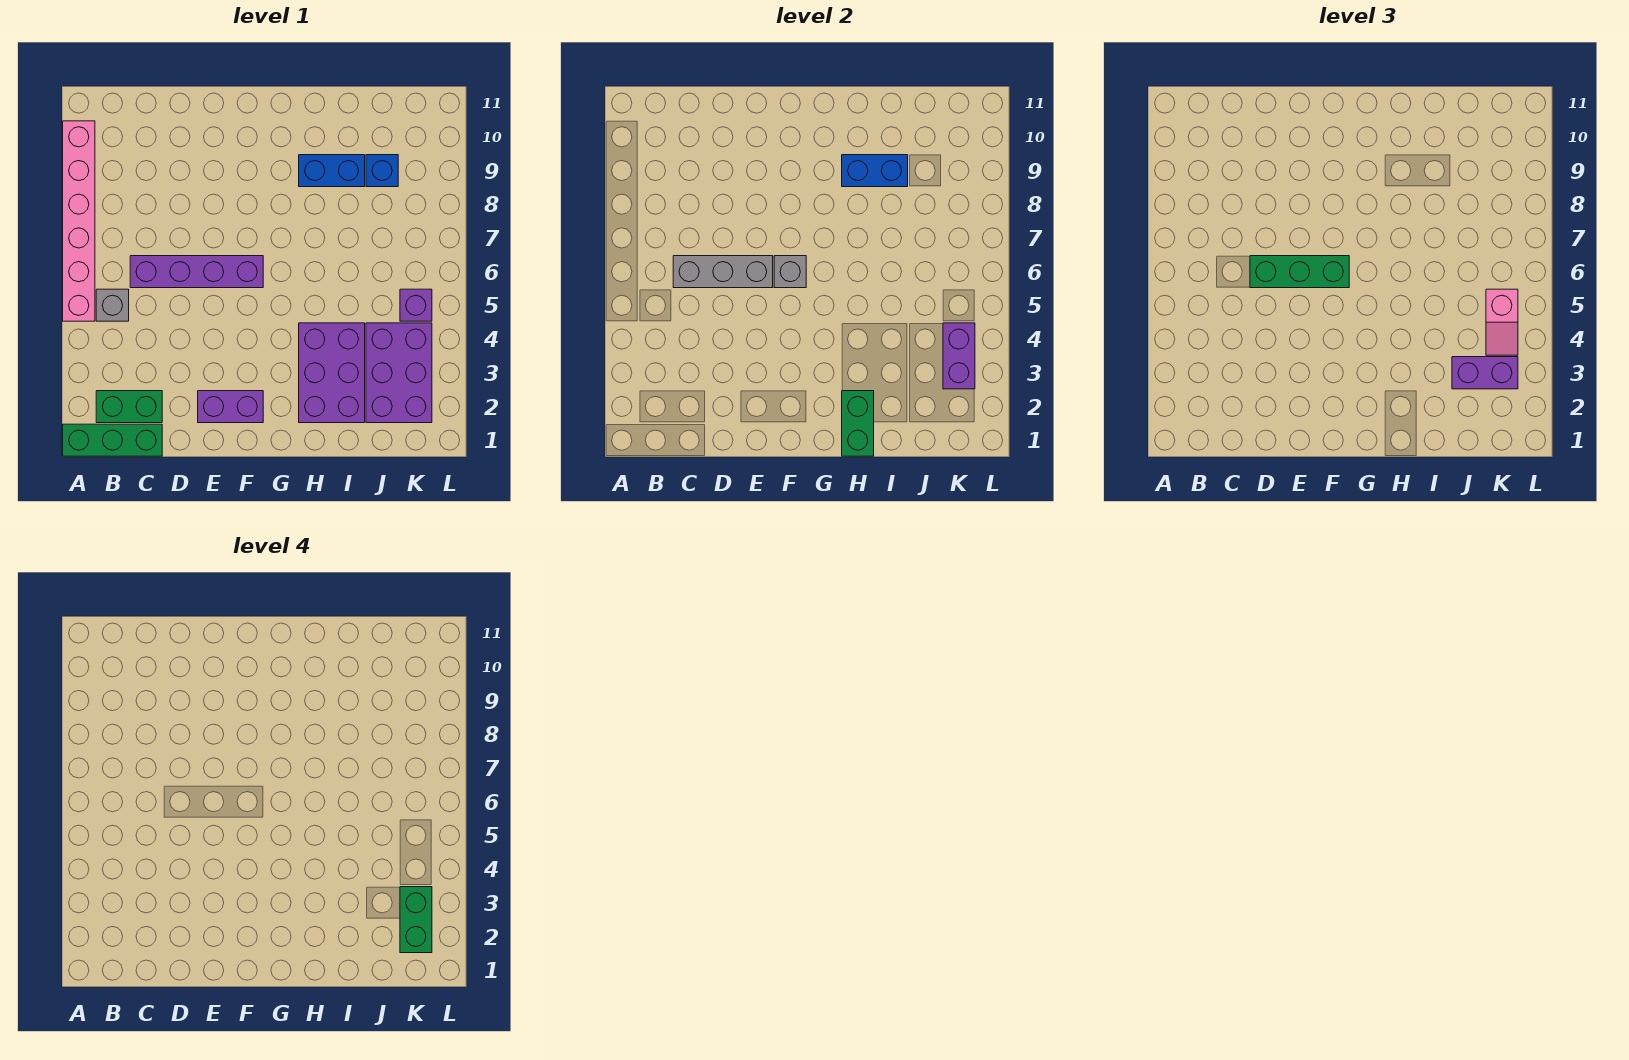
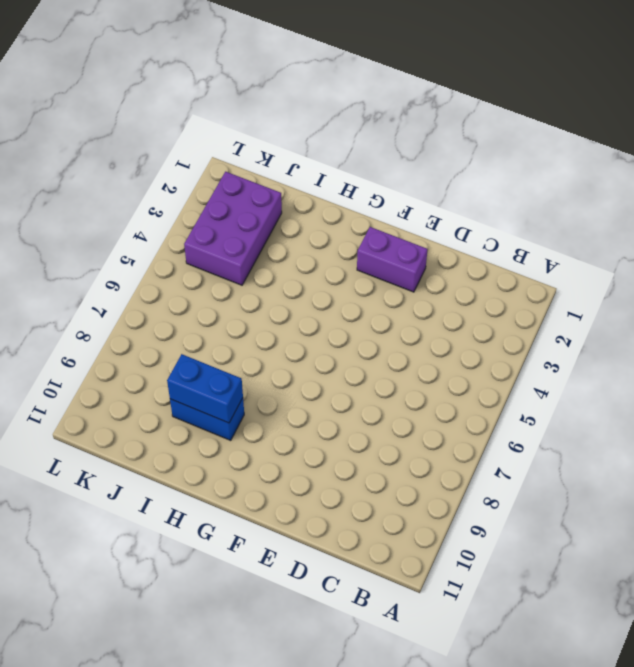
none -> green 1x3 brick [63,424,162,456]
none -> pink 1x6 brick [63,121,95,321]
none -> green 1x2 brick [96,391,162,423]

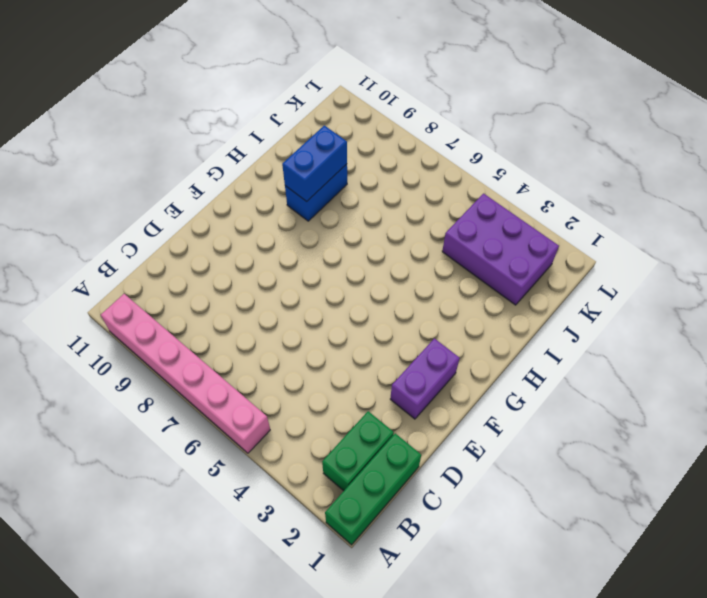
none -> grey 1x1 brick [96,289,129,321]
none -> purple 1x4 brick [130,256,263,288]
none -> purple 2x3 brick [299,323,365,423]

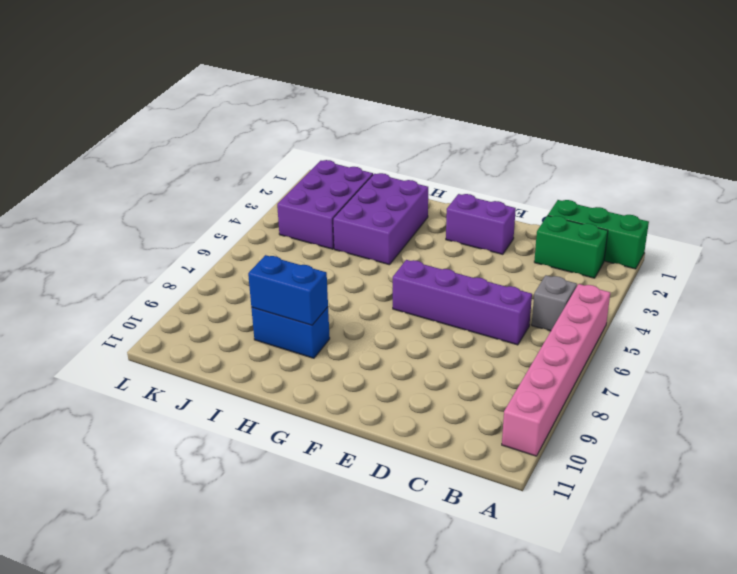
none -> blue 1x1 brick [366,155,398,187]
none -> purple 1x1 brick [400,289,432,321]
none -> grey 1x3 brick [673,256,773,288]

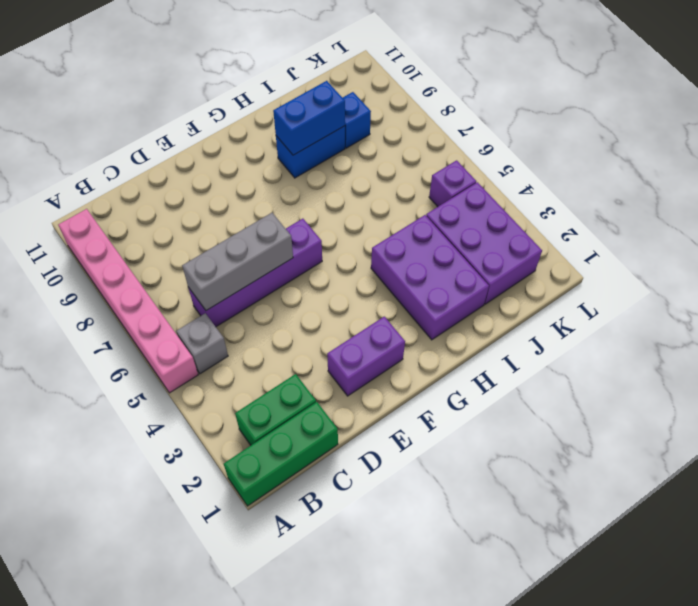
none -> grey 1x1 brick [774,256,806,288]
none -> green 1x2 brick [842,391,874,456]
none -> purple 1x2 brick [943,323,975,389]

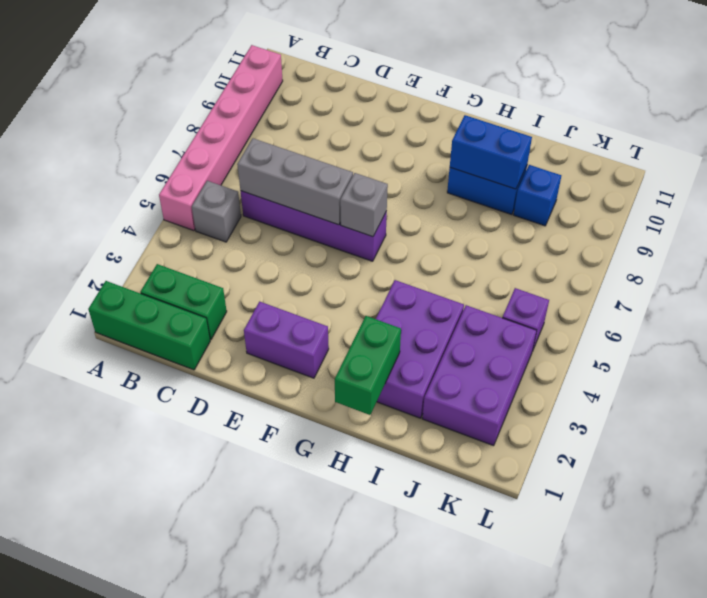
none -> purple 1x2 brick [943,323,975,389]
none -> green 1x3 brick [1250,256,1349,288]
none -> purple 1x2 brick [1452,357,1518,389]

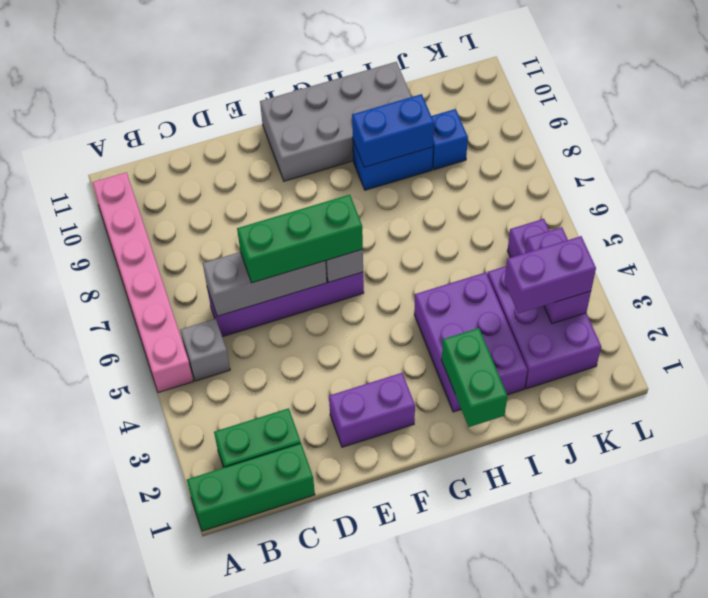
grey 2x4 brick [260,62,411,181] -> none
none -> pink 1x2 slope [1486,289,1518,355]
none -> green 1x2 brick [400,887,432,953]

